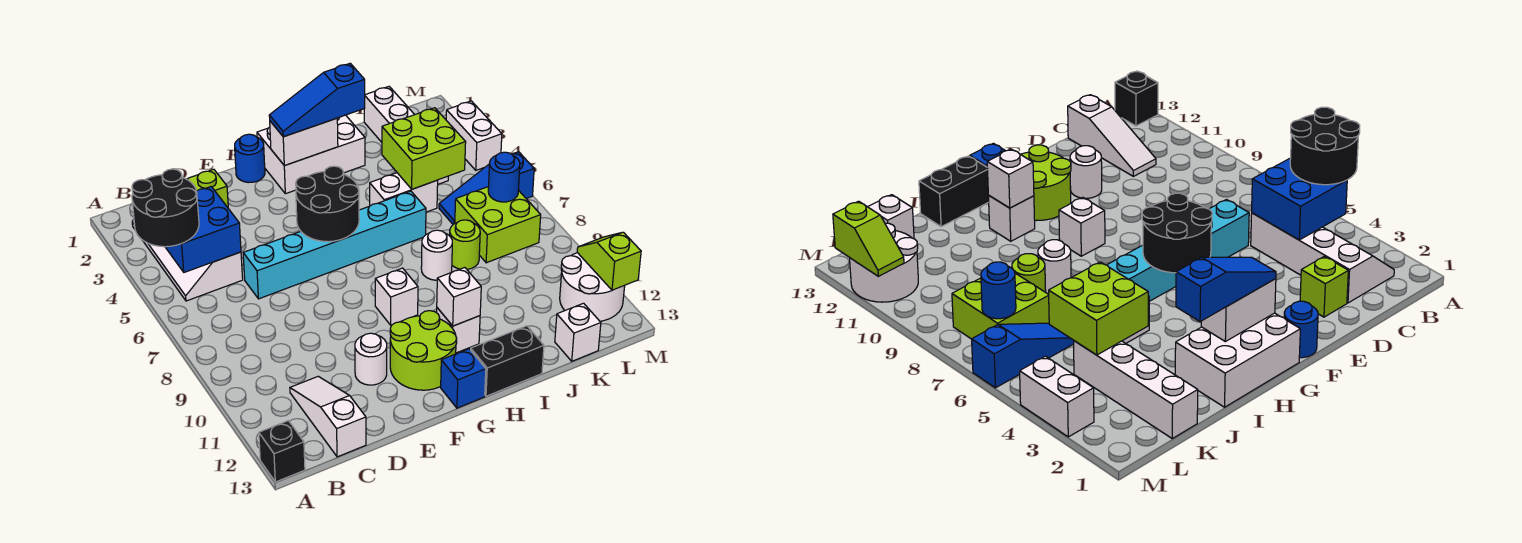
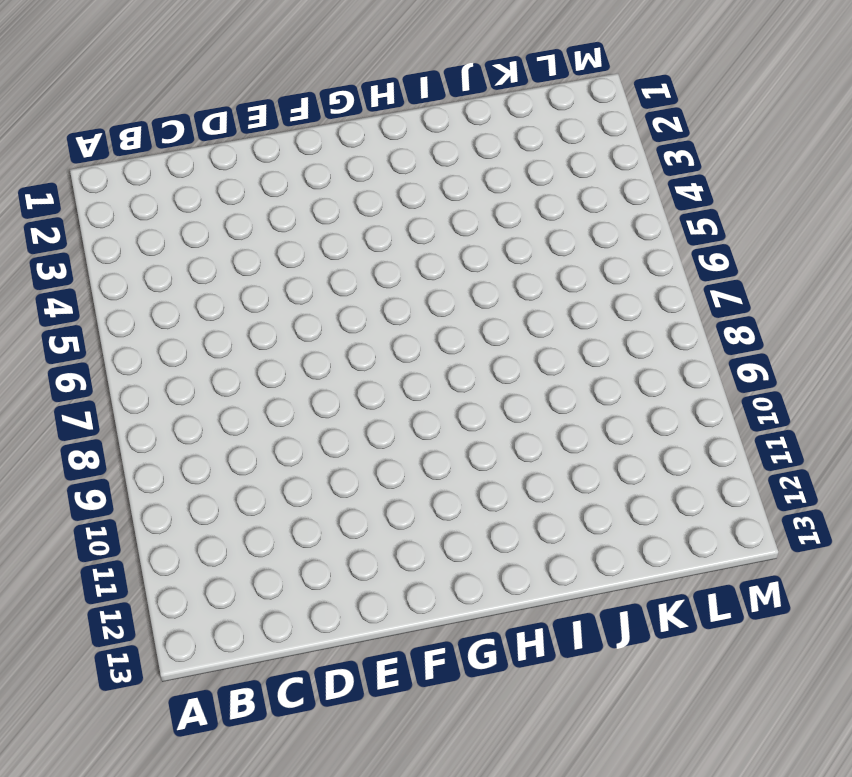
none -> black 1x1 brick [259,421,305,482]
none -> white 2x4 slope [132,220,243,301]
none -> white 1x3 slope [290,376,366,457]
none -> lime 1x1 brick [187,169,228,207]

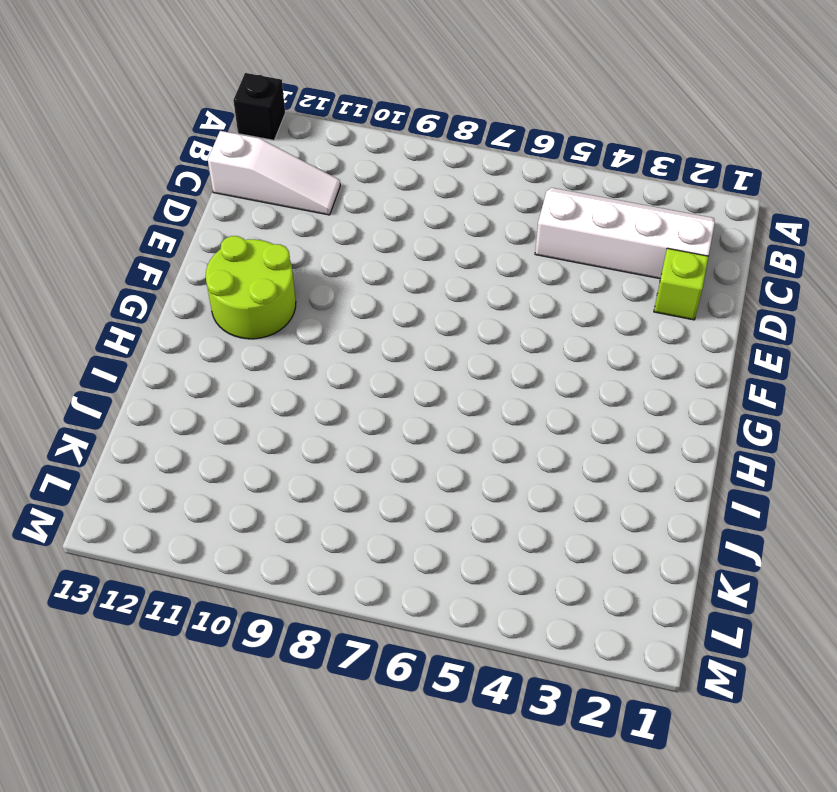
none -> cyan 1x6 brick [243,191,426,299]
none -> white 1x1 round brick [355,333,387,385]
none -> blue 1x1 round brick [235,134,265,183]
none -> white 2x3 brick [257,115,365,194]

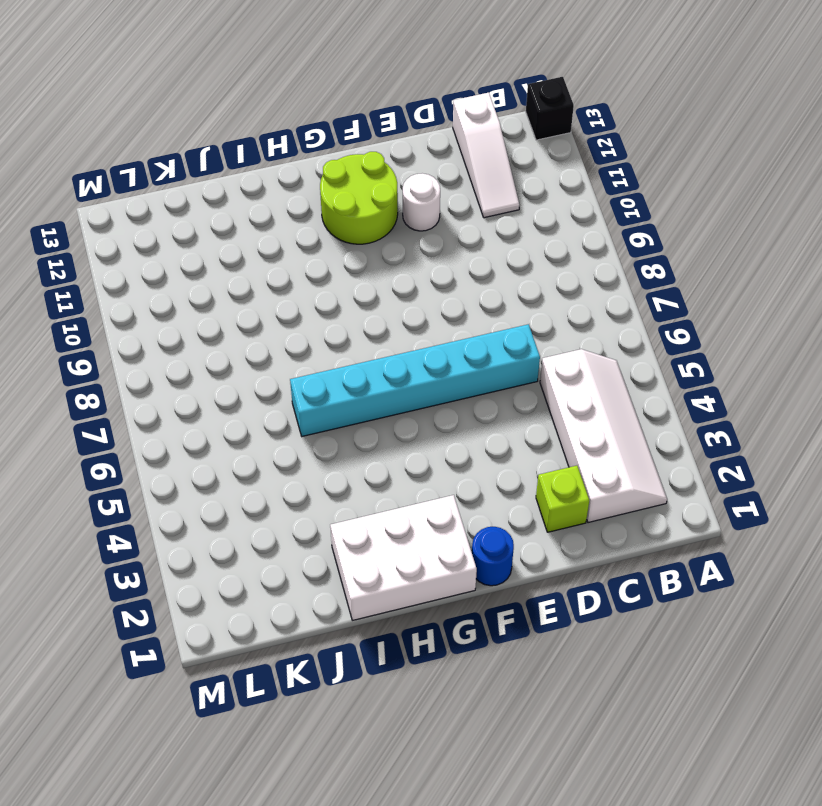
none -> white 1x1 brick [375,268,418,325]
none -> blue 1x1 brick [441,349,486,408]
none -> white 1x1 brick [437,308,480,353]
none -> black 1x2 brick [471,326,544,396]

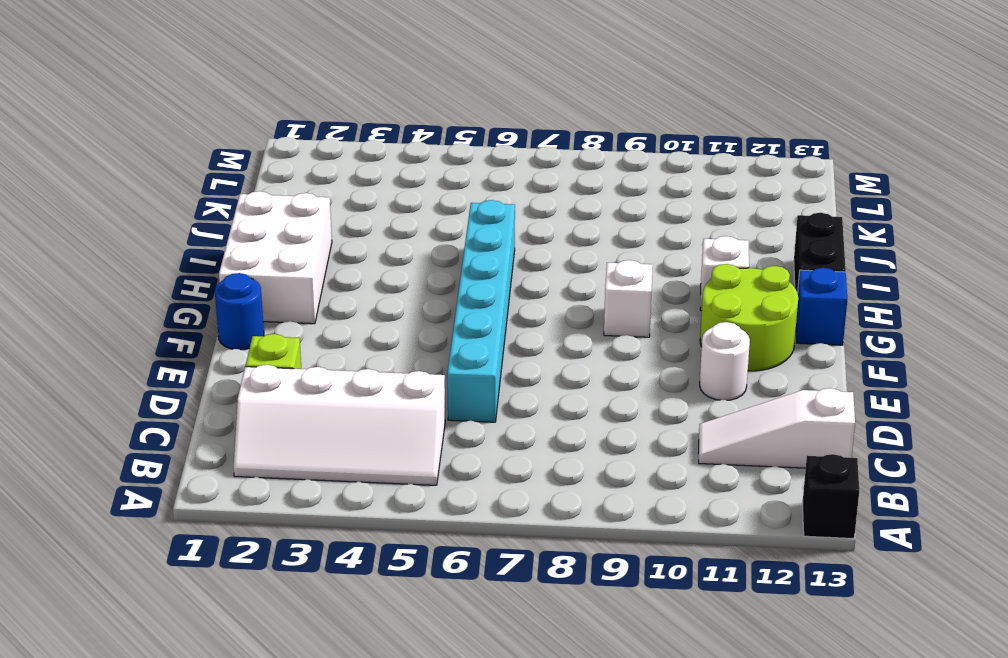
none -> white 1x2 brick [370,173,438,212]
none -> white 1x1 round brick [421,230,452,280]
none -> lime 1x1 round brick [450,220,480,269]
none -> white 1x4 brick [364,87,448,184]

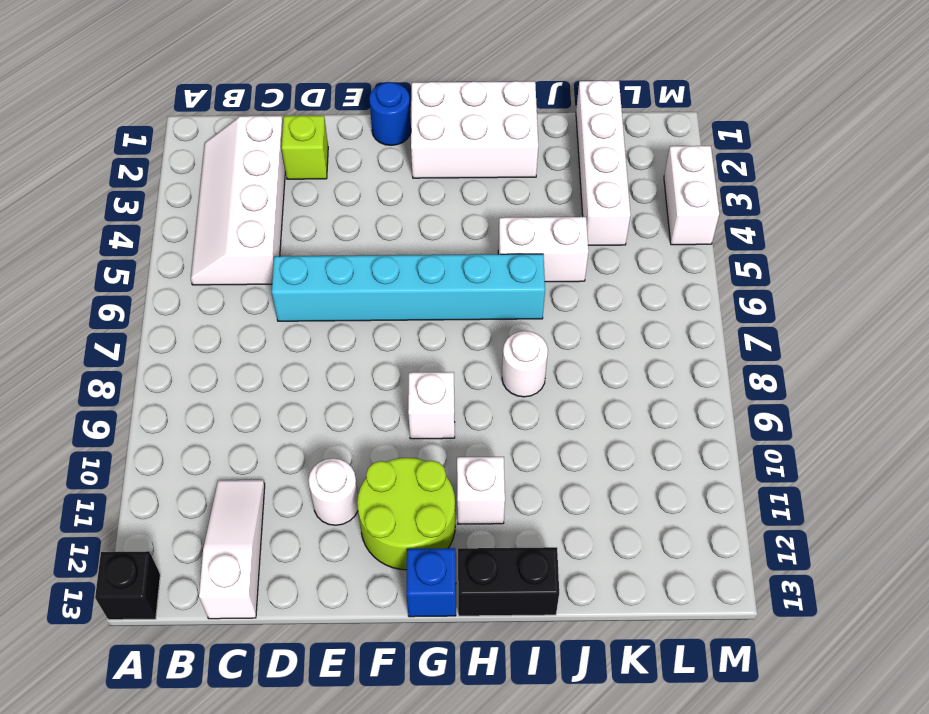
none -> lime 1x1 round brick [450,220,480,269]
none -> blue 1x3 slope [439,152,534,224]
none -> lime 2x2 brick [455,186,541,263]
none -> white 1x1 brick [555,303,601,361]

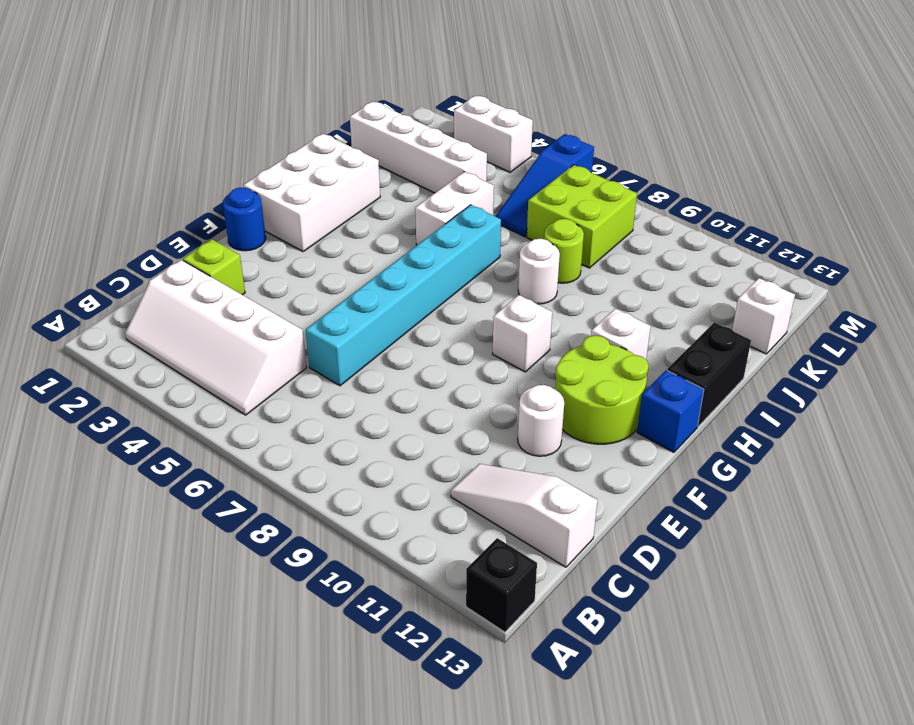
none -> white 2x2 round brick [560,253,625,321]
none -> blue 2x2 brick [166,187,241,272]
none -> black 2x2 round brick [296,166,359,242]
none -> white 1x2 brick [270,118,338,166]

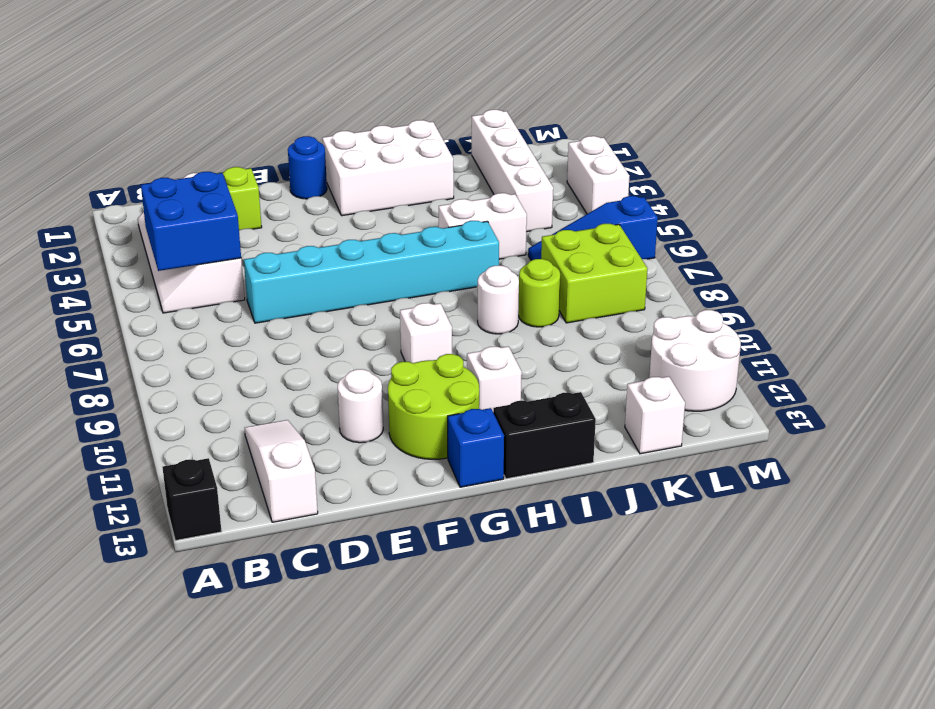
none -> black 2x2 round brick [296,166,359,242]
none -> white 1x2 brick [270,118,338,166]
none -> white 1x1 brick [437,268,481,326]
none -> lime 2x2 brick [382,108,466,189]

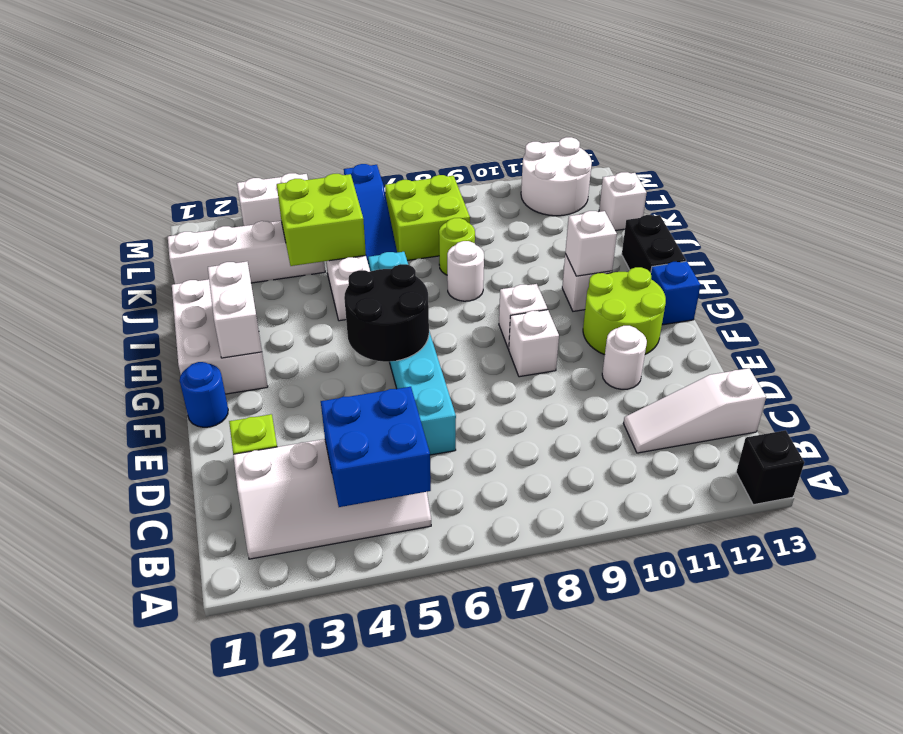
white 1x1 brick [509,310,559,377] -> none
none -> blue 1x1 round brick [488,152,520,202]
none -> lime 1x2 slope [577,232,641,290]
none -> black 2x2 round brick [132,169,199,247]
none -> blue 1x3 slope [269,63,365,137]

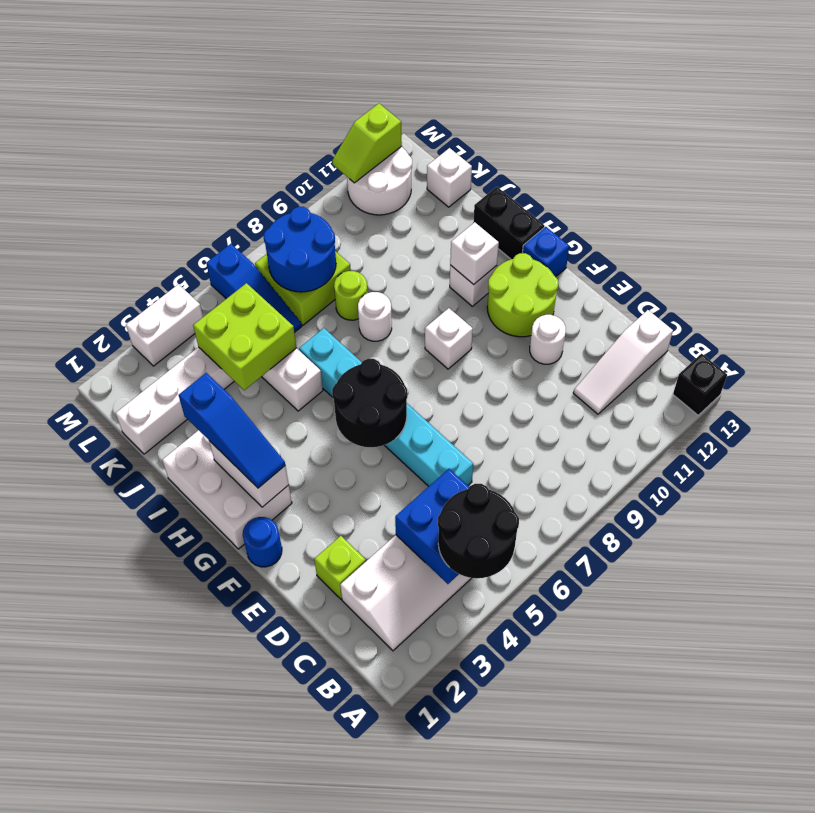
blue 2x2 round brick [264,207,336,292] -> blue 1x1 round brick [488,152,520,202]

